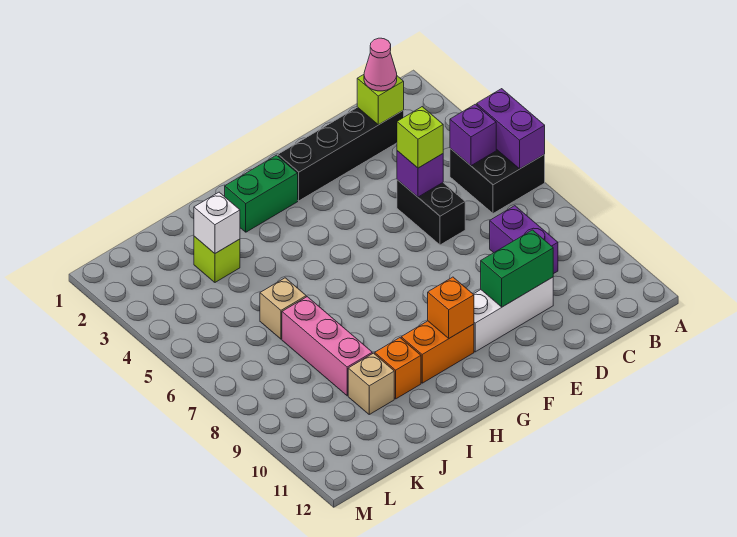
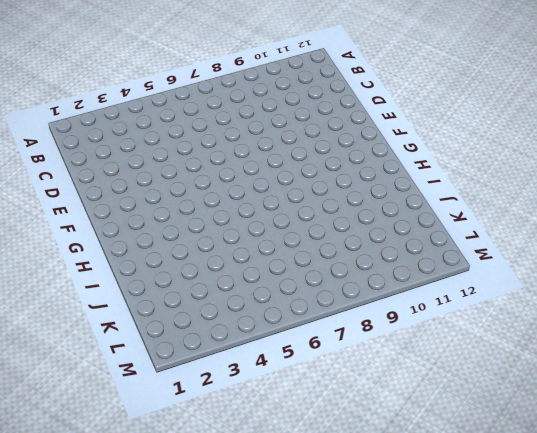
none -> black 2x2 brick [450,148,545,214]
none -> black 1x4 brick [278,107,404,201]
none -> purple 1x2 brick [490,206,558,274]

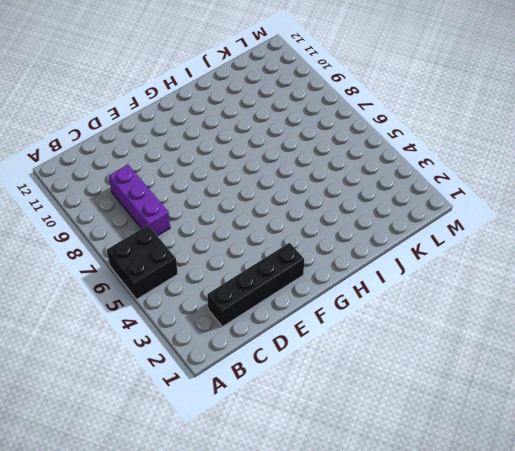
purple 1x3 brick [109,165,170,236] -> purple 1x2 brick [490,206,558,274]
none -> black 1x2 brick [397,180,465,245]
none -> white 1x3 brick [473,277,553,352]
none -> green 1x2 brick [225,155,298,232]

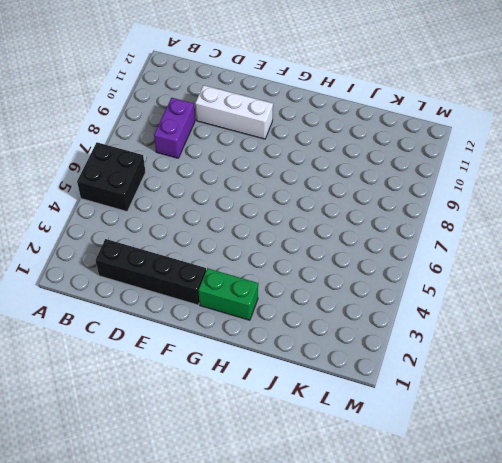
none -> black 1x2 brick [397,180,465,245]
none -> orange 1x2 brick [401,321,474,383]
none -> orange 1x1 brick [375,338,421,399]

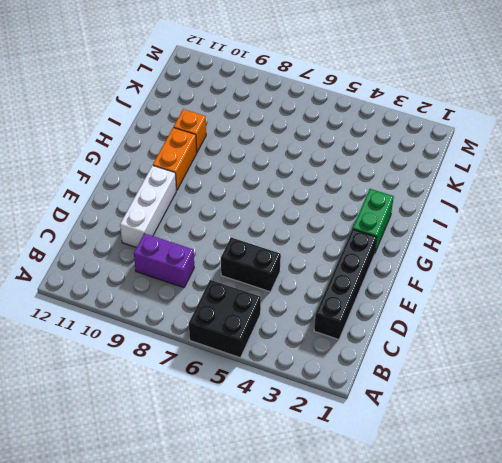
none -> lime 1x1 brick [194,236,240,282]
none -> tan 1x1 brick [260,278,306,339]
none -> pink 1x3 brick [282,297,372,396]

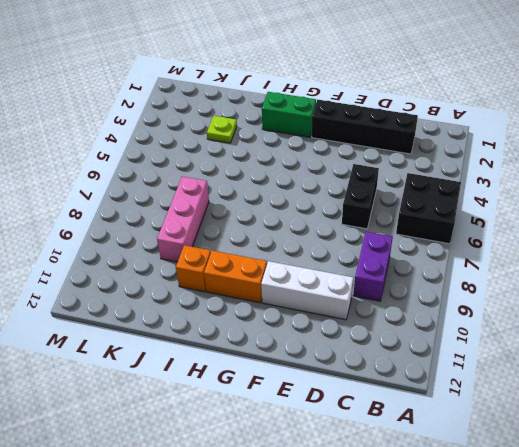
lime 1x1 plate [207,116,237,143] -> lime 1x1 brick [194,236,240,282]
none -> tan 1x1 brick [260,278,306,339]
none -> tan 1x1 brick [348,353,394,414]
none -> purple 1x2 brick [477,89,545,169]

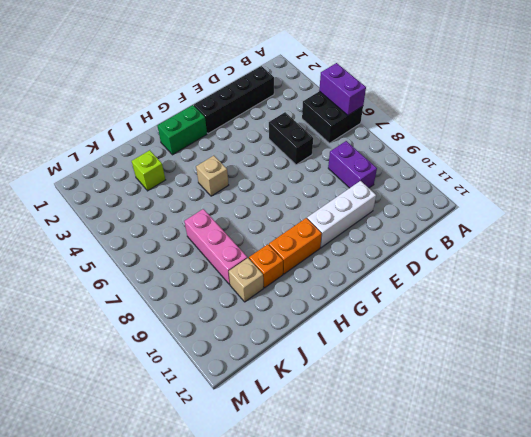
tan 1x1 brick [196,156,228,196] -> tan 1x1 brick moved to [260,278,306,339]
none -> purple 1x1 brick [450,104,496,166]
none -> lime 1x1 brick [357,75,404,125]
none -> purple 1x1 brick [397,151,443,197]

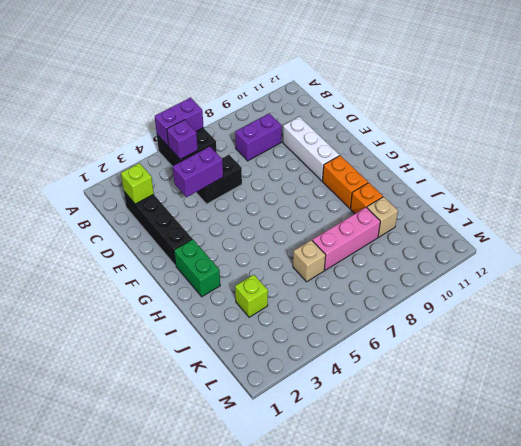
purple 1x2 brick [173,146,223,197] -> purple 1x1 brick [397,151,443,197]
none -> green 1x2 brick [481,230,553,307]
none -> orange 1x1 brick [428,277,474,338]
none -> white 1x1 brick [194,192,240,253]

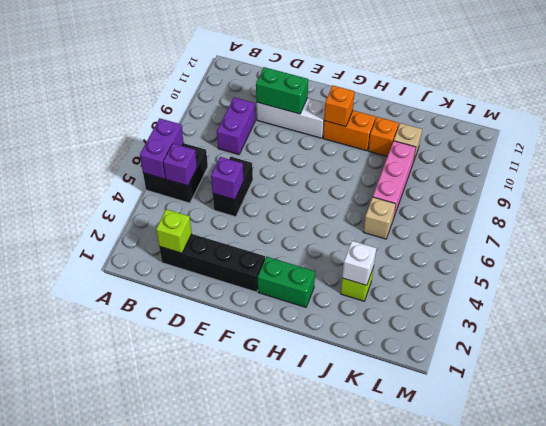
none -> pink 1x1 cone [364,38,397,91]
none -> lime 1x1 brick [397,107,443,168]

